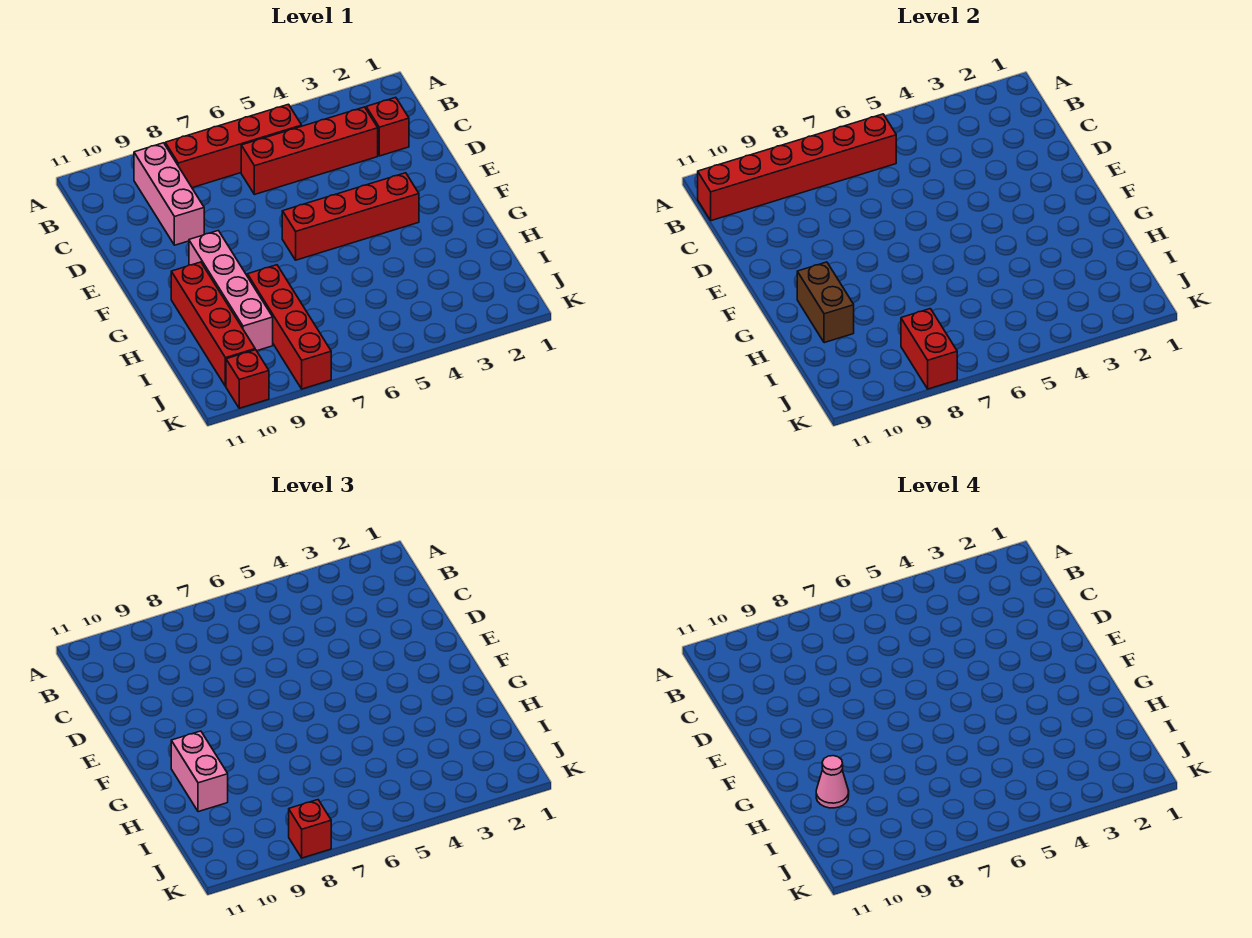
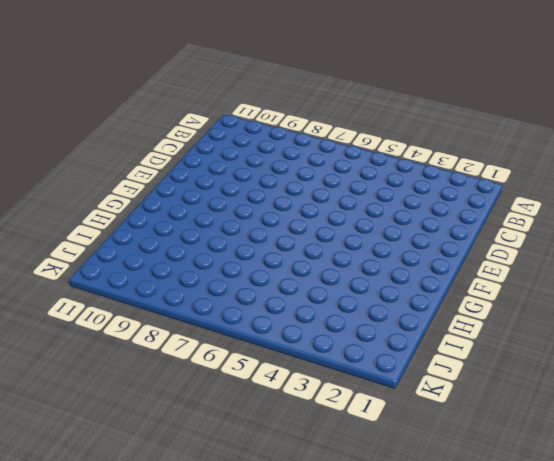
none -> red 1x4 brick [165,104,302,188]
none -> pink 1x3 brick [134,143,204,245]
none -> red 1x1 brick [366,97,409,156]

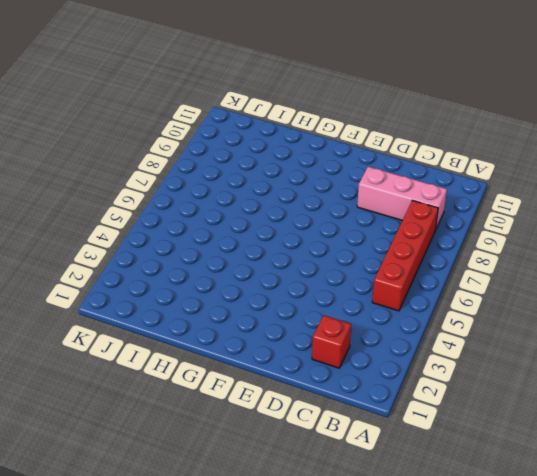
none -> red 1x4 brick [241,107,378,195]
none -> red 1x4 brick [282,173,419,260]
none -> pink 1x4 brick [189,231,273,351]

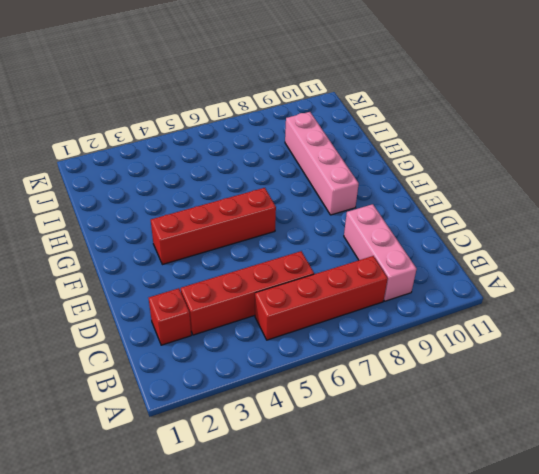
none -> red 1x4 brick [171,262,255,386]
none -> red 1x4 brick [247,265,331,389]
none -> red 1x1 brick [226,350,269,408]

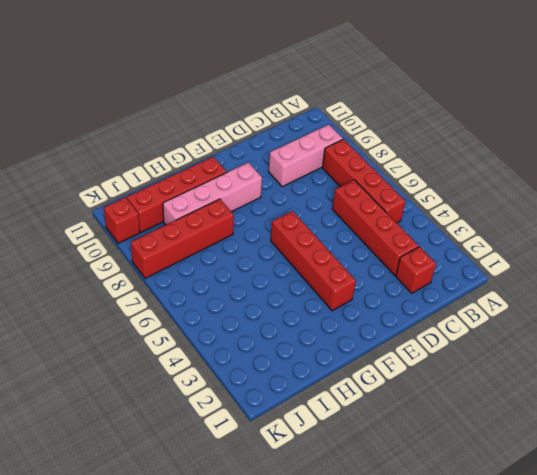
none -> red 1x6 brick [698,114,896,221]
none -> brown 1x2 brick [797,262,854,343]
none -> red 1x2 brick [901,309,957,389]

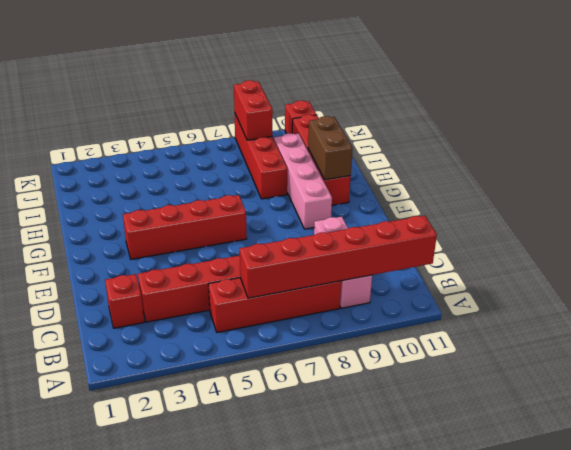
none -> pink 1x2 brick [171,731,228,812]
none -> red 1x1 brick [289,800,331,858]
none -> pink 1x1 cone [816,756,849,808]

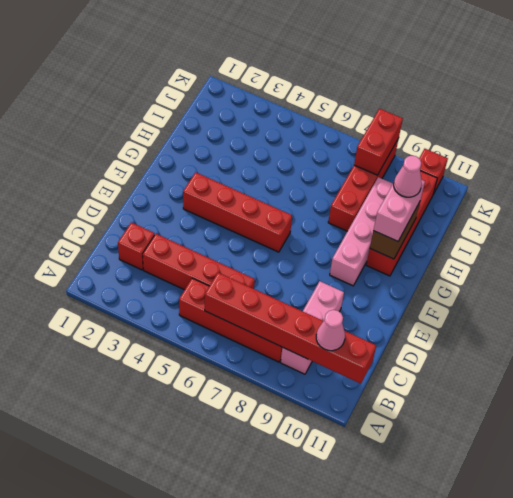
pink 1x1 cone [316,310,345,351] -> none
none -> red 1x1 brick [289,800,331,858]

